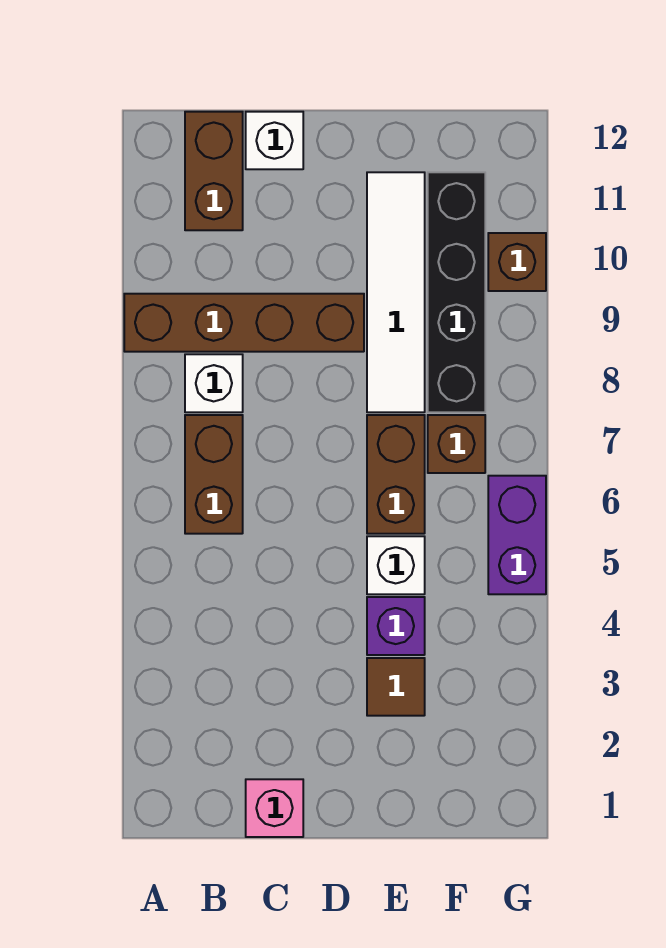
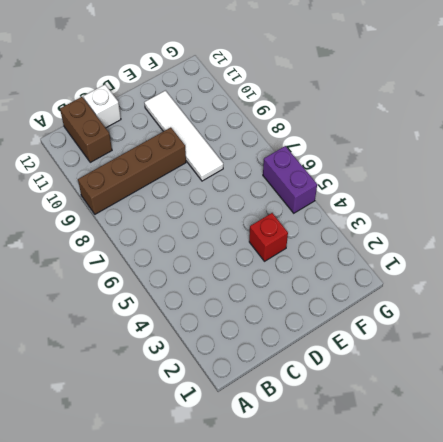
red 1x1 brick [249,213,288,261] -> purple 1x1 brick [367,597,425,655]
none -> brown 1x2 brick [185,415,243,534]
none -> white 1x1 brick [185,354,243,412]
none -> pink 1x1 brick [246,779,303,837]

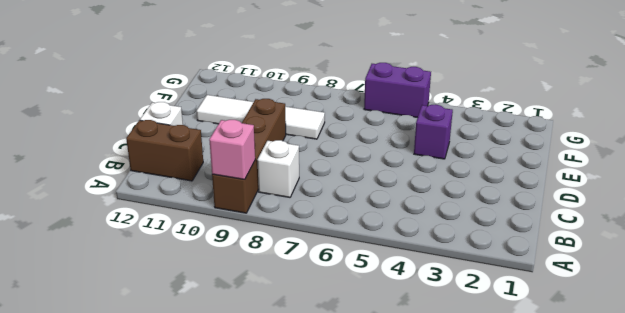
pink 1x1 brick [209,120,255,180] -> pink 1x1 brick moved to [246,779,303,837]
none -> brown 1x2 brick [185,415,243,534]
none -> brown 1x1 tile [367,658,425,716]
none -> white 1x1 brick [367,536,425,594]

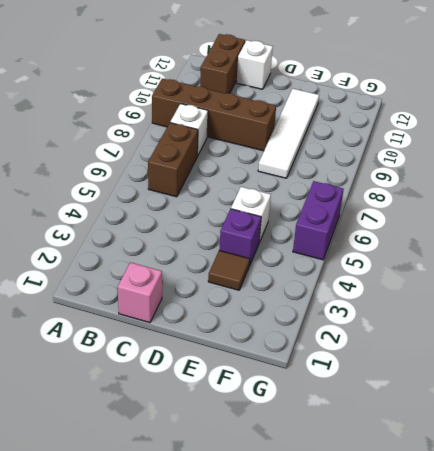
none -> brown 1x2 brick [367,415,425,534]
none -> brown 1x1 brick [428,415,485,473]
none -> black 1x4 brick [428,172,485,412]

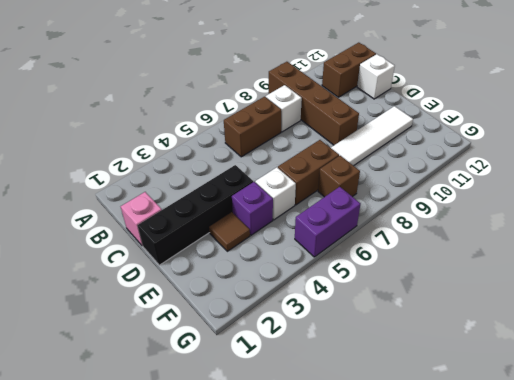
black 1x4 brick [138,165,253,265] -> black 1x4 brick moved to [428,172,485,412]
none -> brown 1x1 brick [488,233,546,291]

